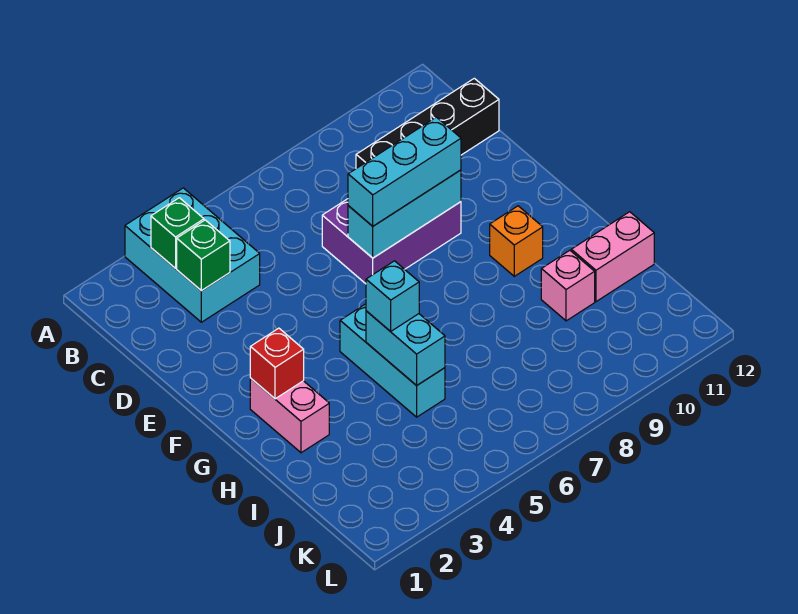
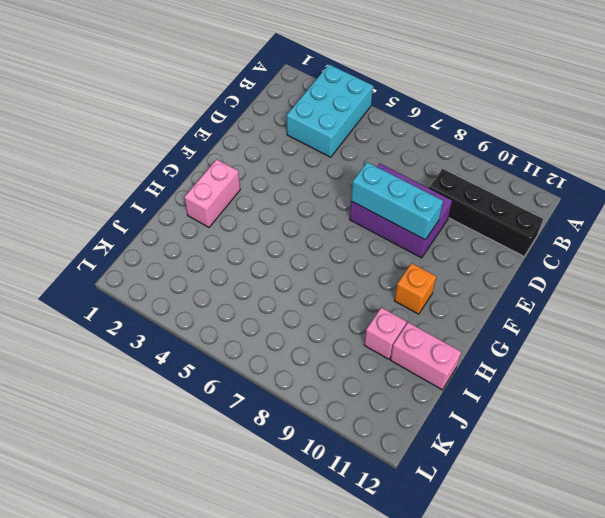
none -> cyan 1x3 brick [340,304,445,417]
none -> green 1x1 brick [151,198,204,268]
none -> green 1x1 brick [177,220,230,291]

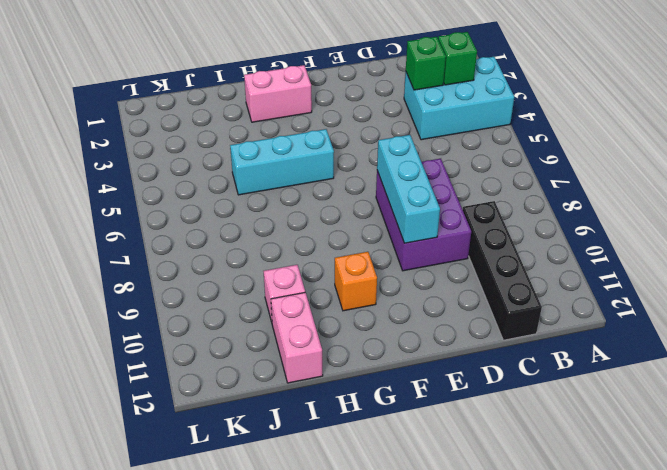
none -> red 1x1 brick [250,328,304,399]
none -> cyan 1x2 brick [366,311,445,386]
none -> cyan 1x3 brick [348,117,461,226]

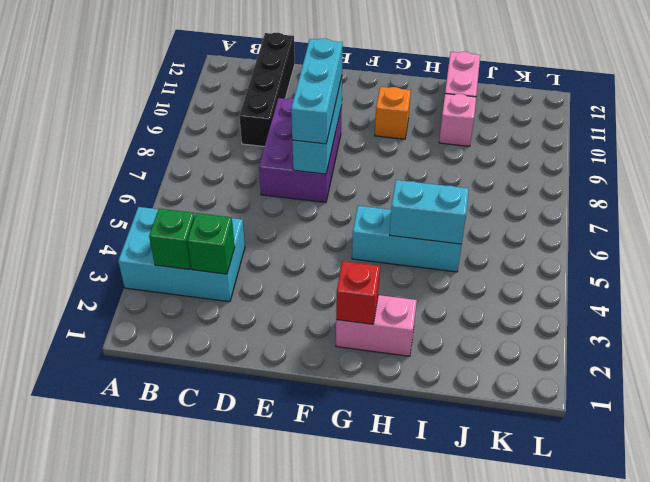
none -> cyan 1x1 brick [366,261,419,331]

